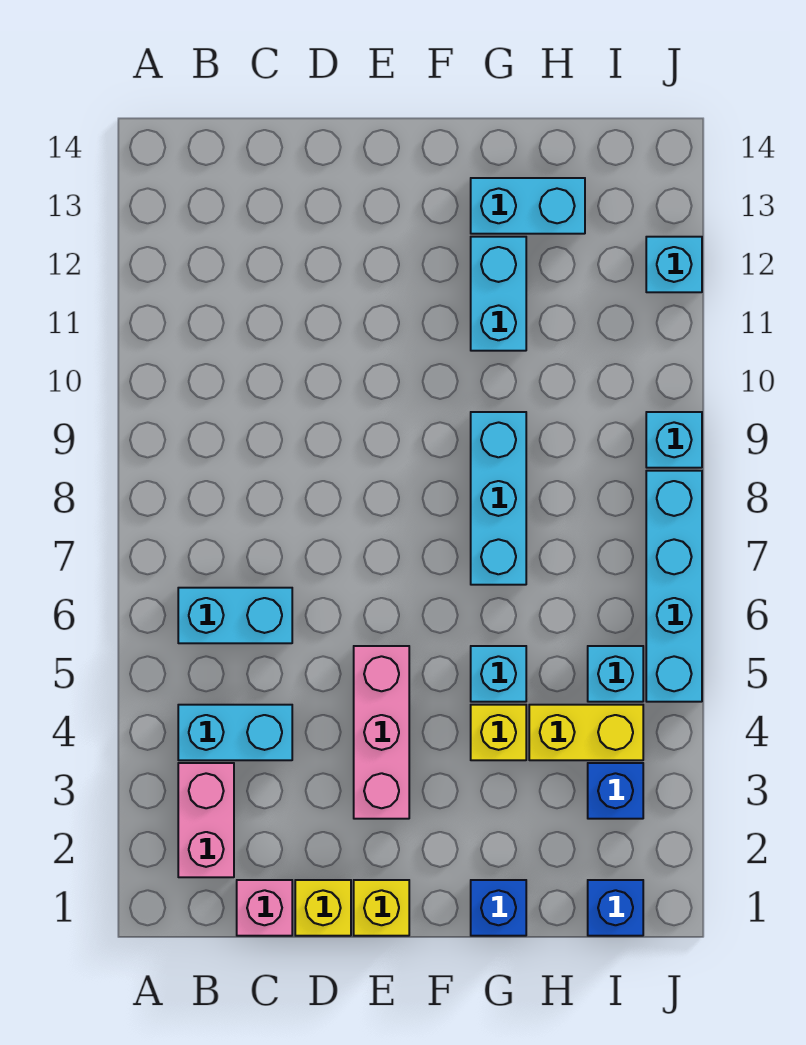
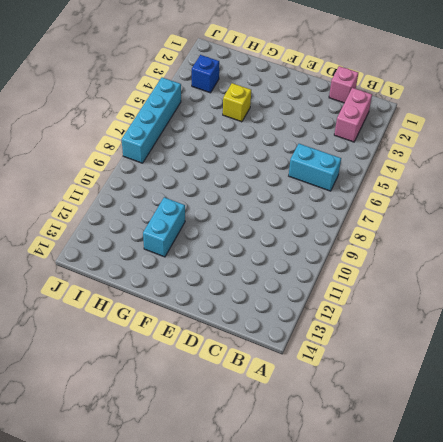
none -> cyan 1x2 brick [178,705,292,760]
none -> yellow 1x1 brick [295,880,351,936]
none -> yellow 1x1 brick [354,880,409,936]

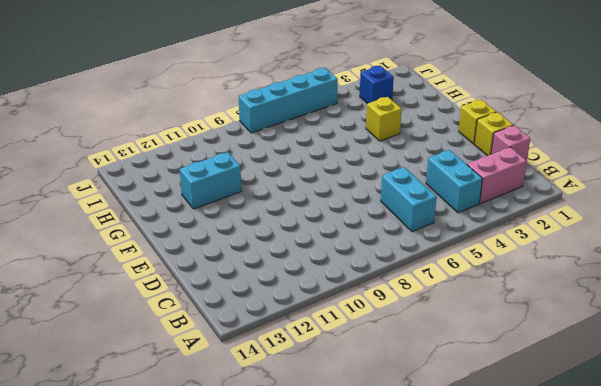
none -> pink 1x3 brick [354,646,409,819]
none -> blue 1x1 brick [471,880,526,936]
none -> cyan 1x1 brick [471,646,526,702]

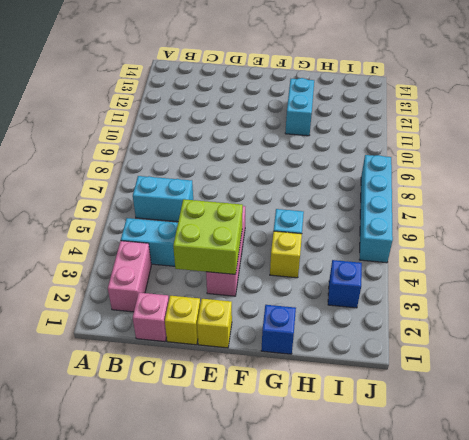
lime 2x2 brick [173,199,243,274] -> none
none -> cyan 1x3 brick [471,412,526,585]
none -> cyan 1x2 brick [471,178,585,234]
none -> yellow 1x2 brick [529,705,643,760]

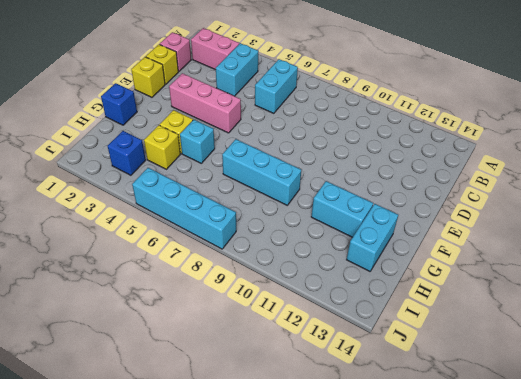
yellow 1x1 brick [144,125,180,169] -> yellow 1x2 brick [529,705,643,760]
none -> blue 1x1 brick [588,880,643,936]
none -> cyan 1x1 brick [588,646,643,702]
none -> cyan 1x1 brick [646,412,702,468]

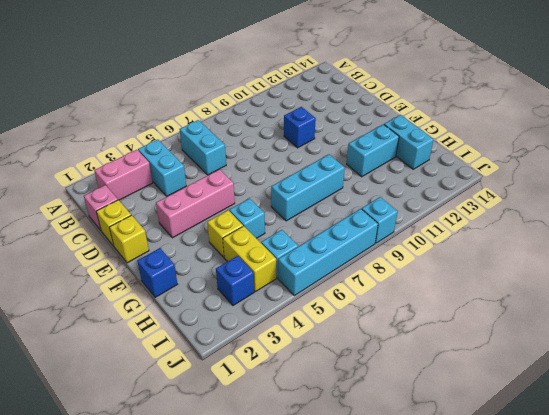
blue 1x1 brick [284,107,316,148] -> blue 1x1 brick moved to [588,880,643,936]
none -> cyan 1x1 brick [646,237,702,292]

